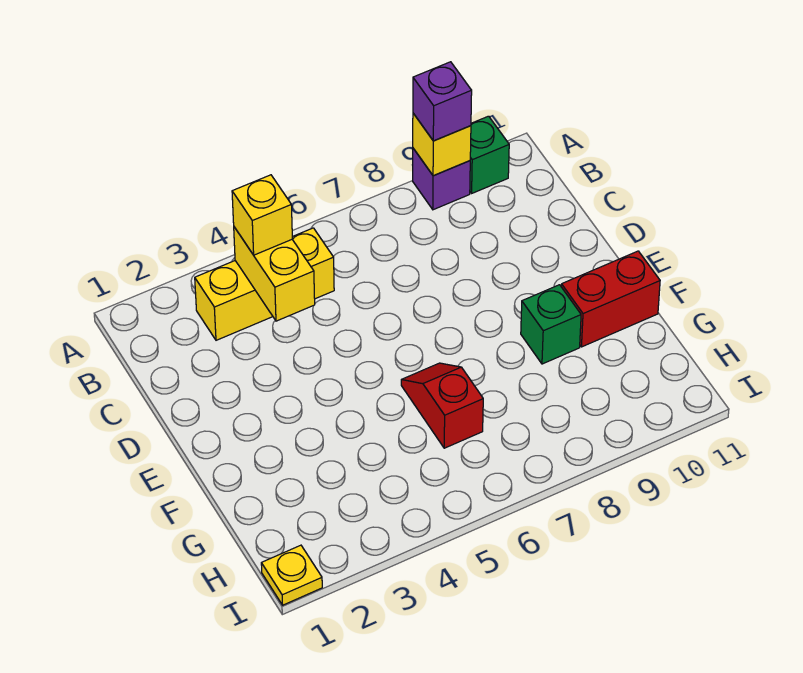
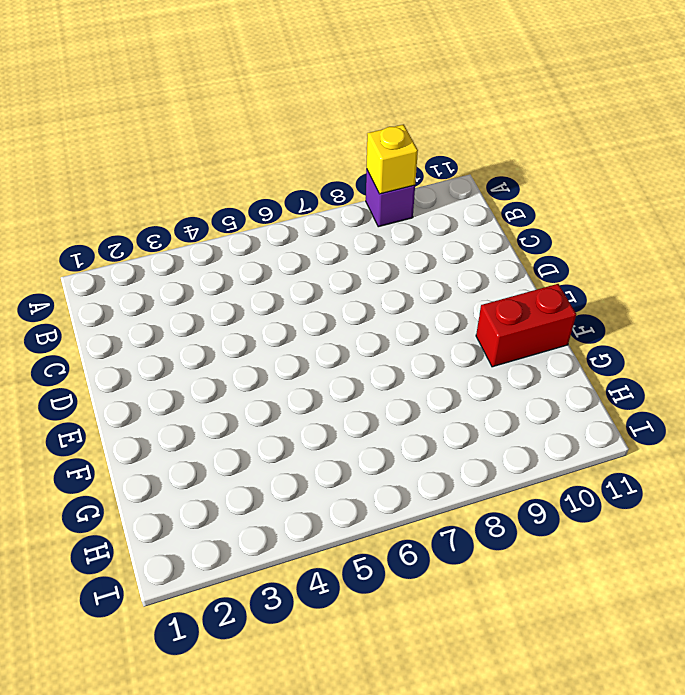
none -> green 1x1 brick [470,116,509,193]
none -> yellow 1x3 brick [195,228,334,340]

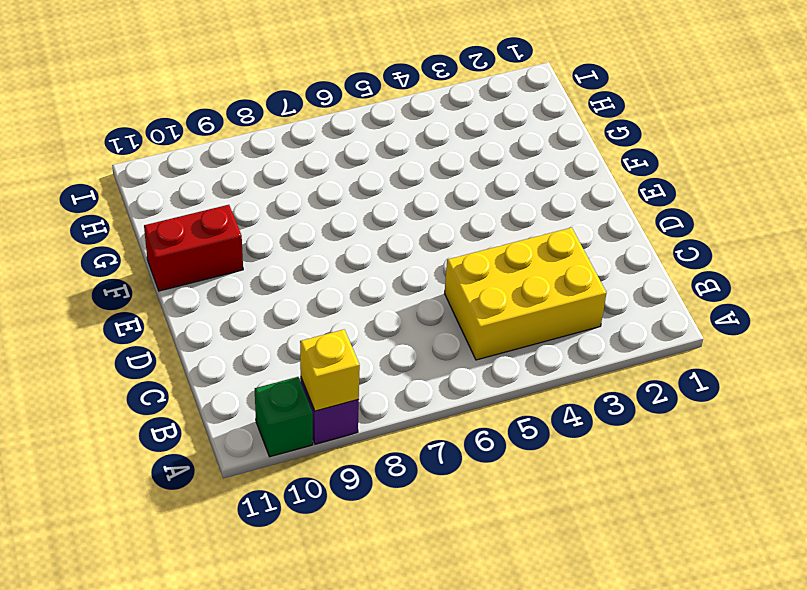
yellow 2x3 brick [445,228,606,360] -> yellow 1x3 brick [195,228,334,340]
none -> red 1x2 slope [401,363,483,448]
none -> green 1x1 brick [521,285,581,364]

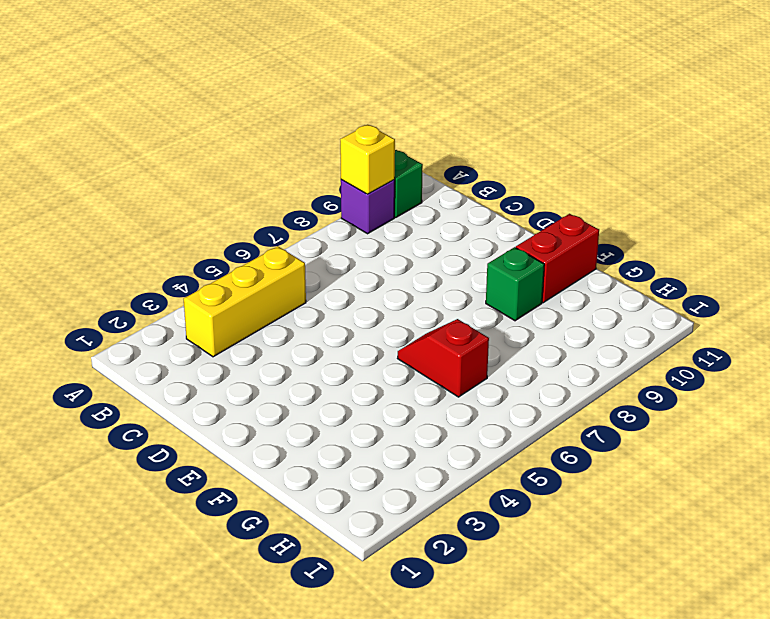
none -> yellow 1x1 plate [261,545,322,605]
none -> yellow 1x2 brick [234,227,315,321]

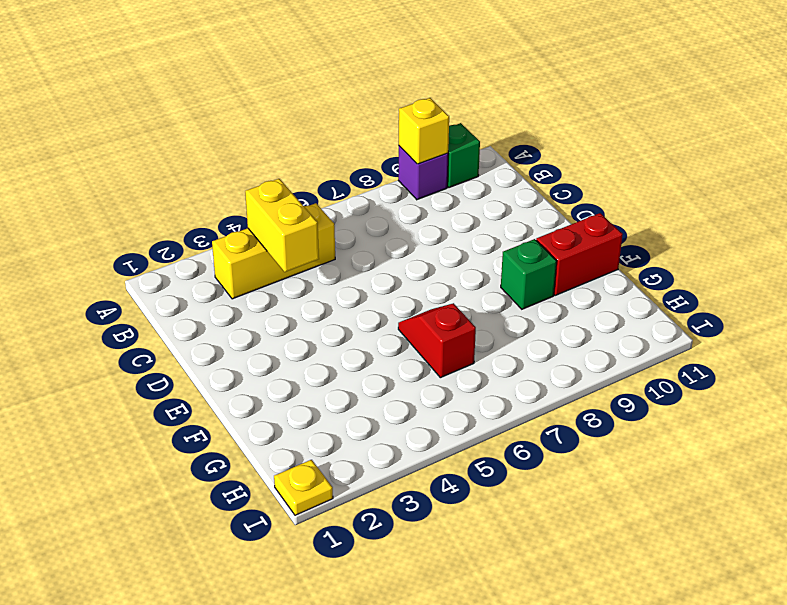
none -> purple 1x1 brick [413,62,472,141]
none -> yellow 1x1 brick [232,175,292,255]

